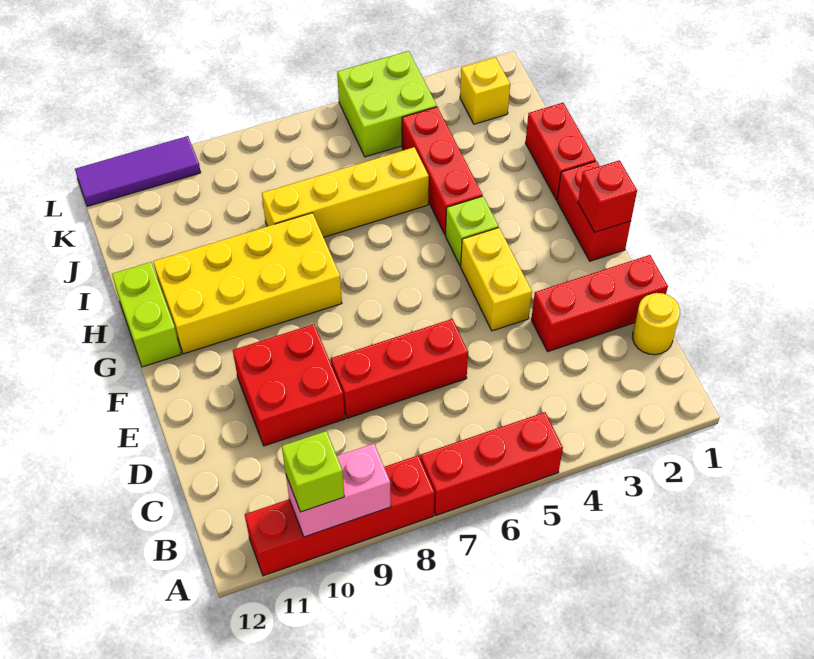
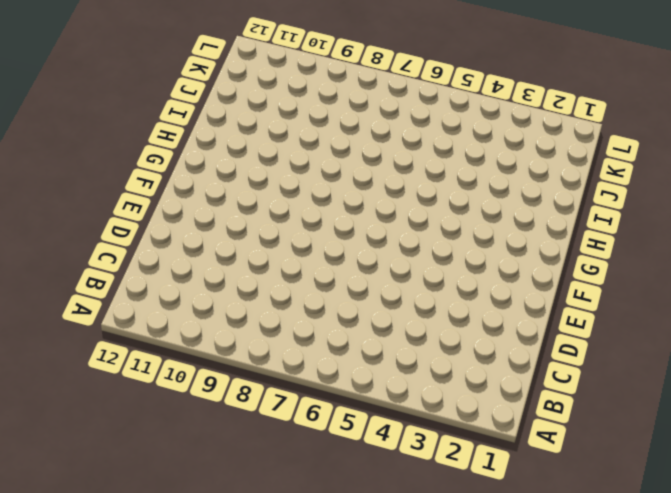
none -> red 1x3 brick [420,412,563,515]
none -> red 1x4 brick [245,455,435,576]
none -> yellow 1x1 round brick [632,293,680,355]

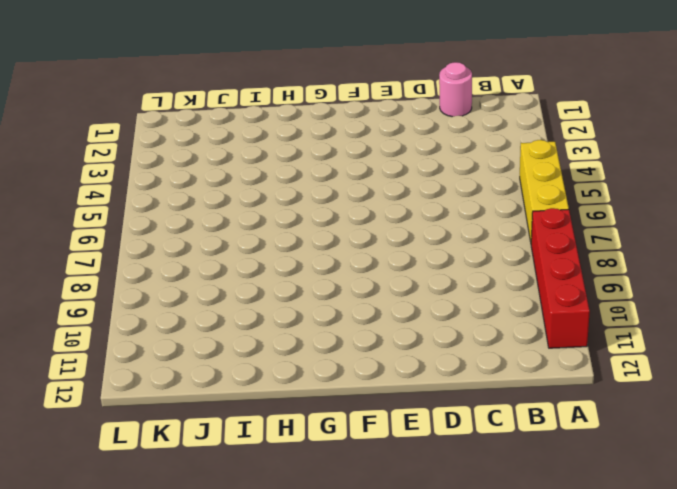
yellow 1x3 brick [520,140,569,242] -> red 1x3 brick [420,412,563,515]
pink 1x1 round brick [439,62,472,117] -> yellow 1x1 round brick [632,293,680,355]
none -> red 1x3 brick [531,255,668,351]
none -> red 1x3 brick [331,319,468,418]
none -> red 2x2 brick [233,324,345,446]

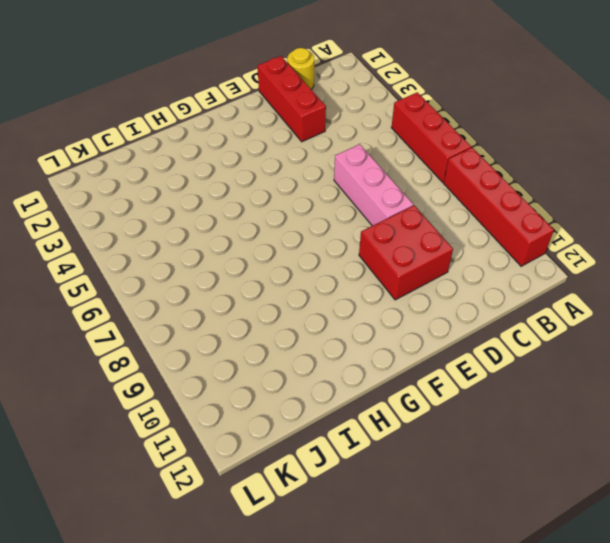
pink 1x3 brick [334,144,413,226] -> red 1x3 brick [331,319,468,418]
none -> yellow 1x2 brick [461,228,532,331]
none -> red 1x2 brick [557,161,631,261]
none -> lime 1x1 brick [446,196,499,266]

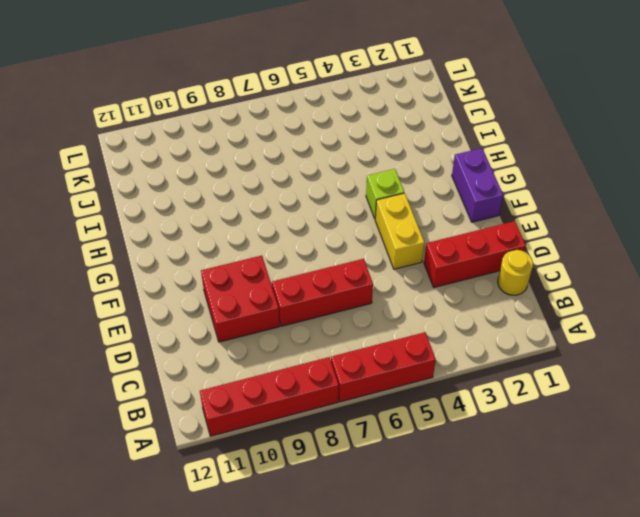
purple 1x2 brick [452,148,503,222] -> red 1x2 brick [557,161,631,261]
none -> yellow 2x4 brick [153,213,342,354]
none -> lime 1x2 brick [112,262,181,367]
none -> red 1x2 brick [525,103,596,200]

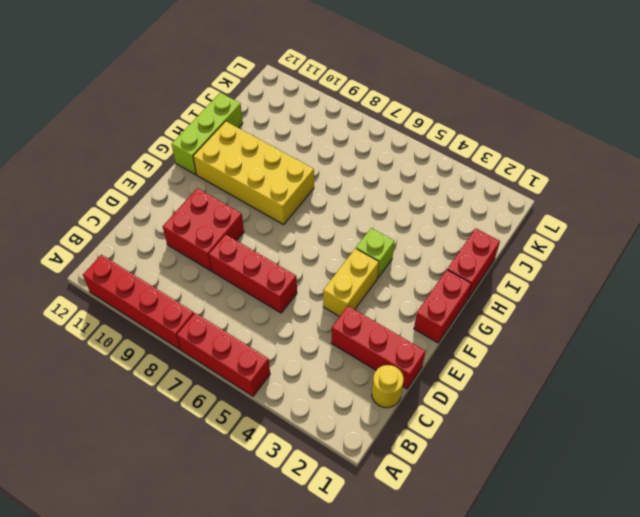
lime 1x3 brick [172,93,243,175] -> lime 1x2 brick [112,262,181,367]
none -> red 1x3 brick [402,107,482,235]
none -> yellow 1x4 brick [262,147,429,237]
none -> yellow 1x1 brick [460,57,510,124]

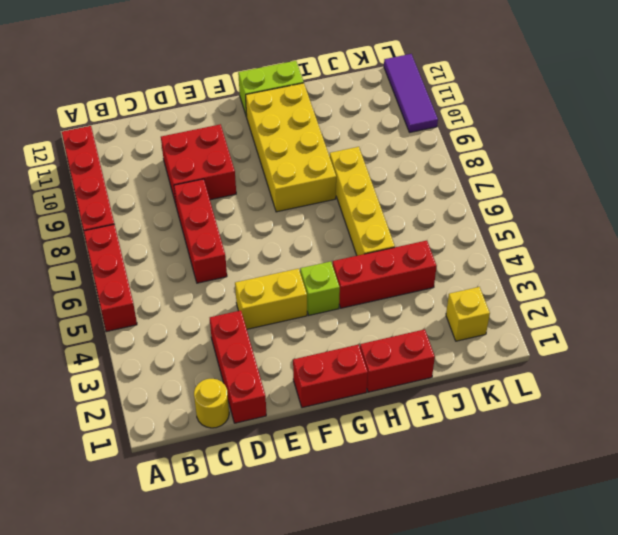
none -> lime 2x2 brick [337,51,437,157]
none -> pink 1x2 brick [286,444,391,537]
none -> red 1x1 brick [578,160,637,232]

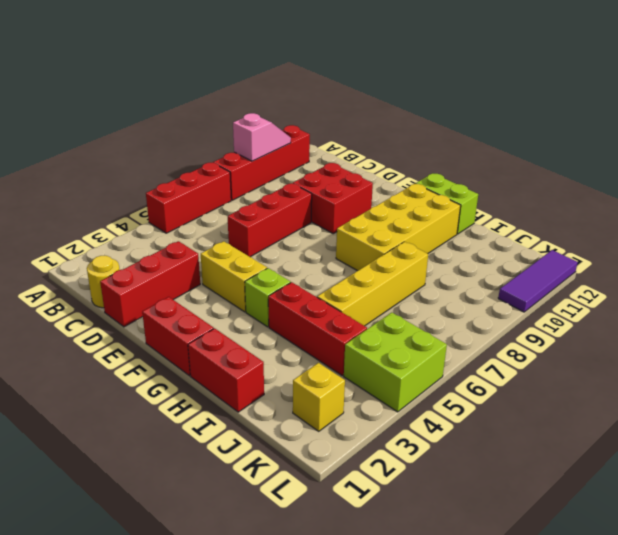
pink 1x2 slope [233,113,291,161] -> pink 1x2 brick [286,444,391,537]
none -> red 1x1 brick [578,160,637,232]
none -> lime 1x1 brick [282,431,344,512]

